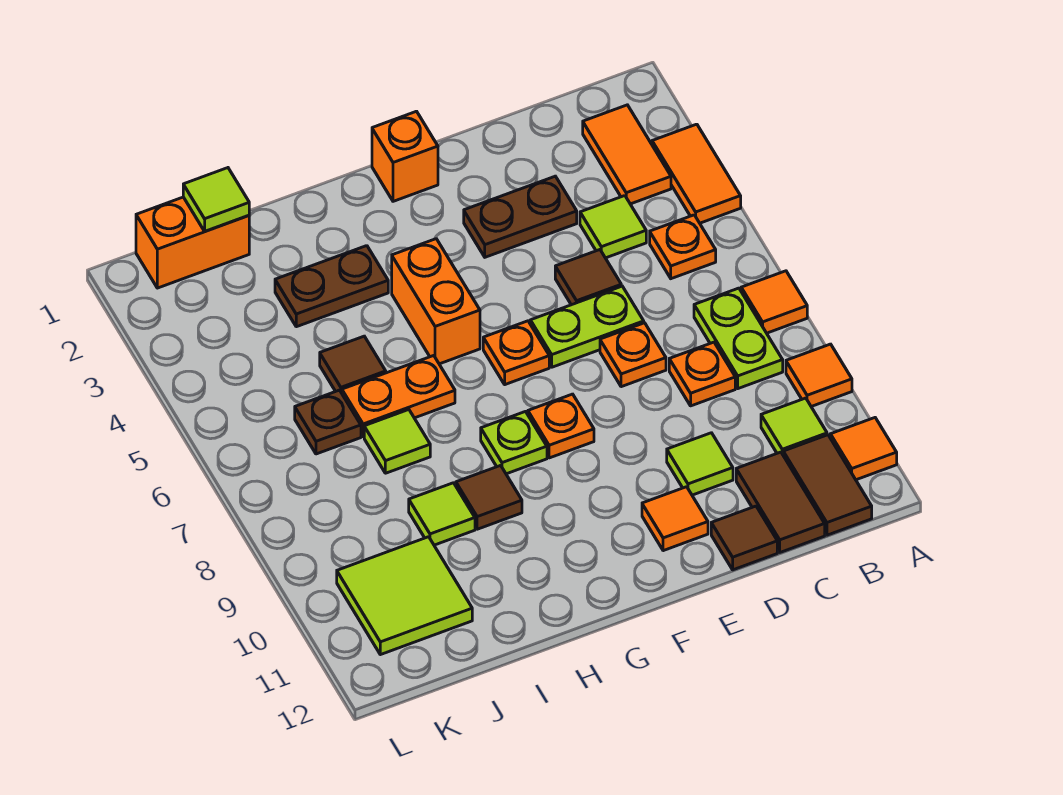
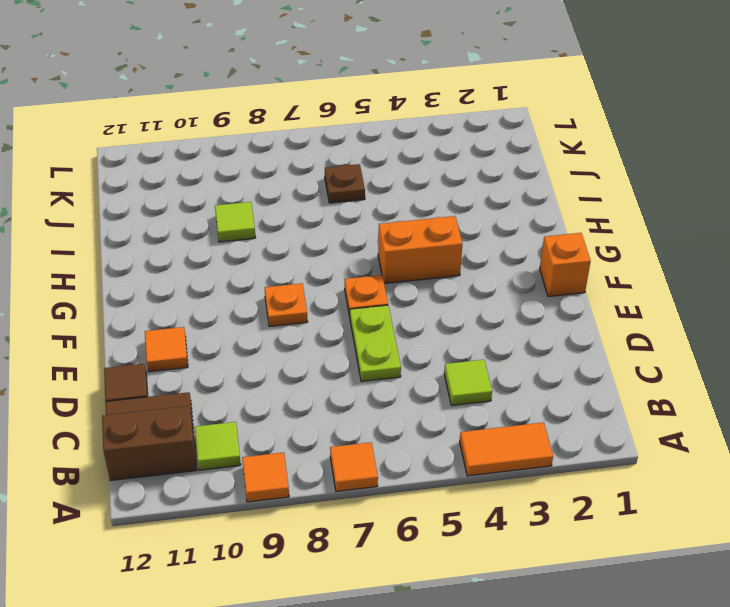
brown 1x2 brick [102,406,197,481] -> brown 1x2 tile [783,435,872,535]
none -> orange 1x1 tile [830,418,897,480]
none -> orange 1x2 tile [583,105,671,204]
none -> orange 1x1 plate [650,215,716,279]
none -> lime 1x2 plate [694,288,783,389]

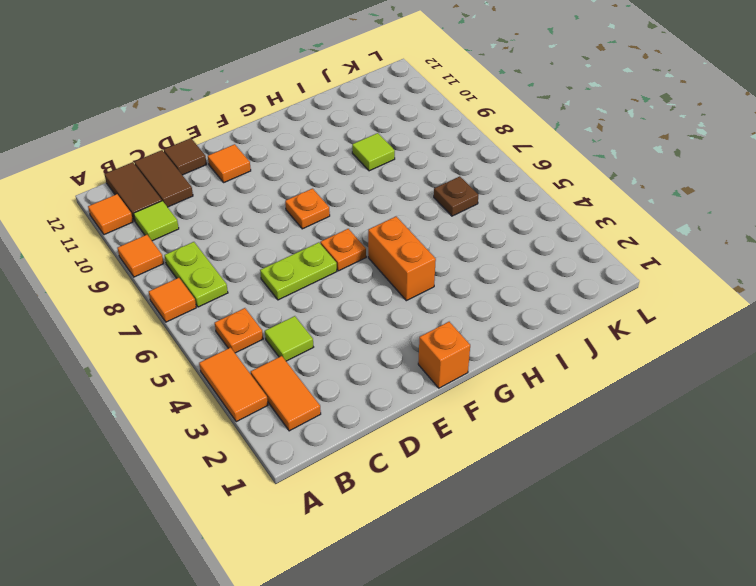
none -> orange 1x1 plate [669,342,735,406]
none -> brown 1x2 plate [464,176,577,257]
none -> brown 1x1 tile [555,250,621,305]
none -> orange 1x1 plate [600,323,666,387]

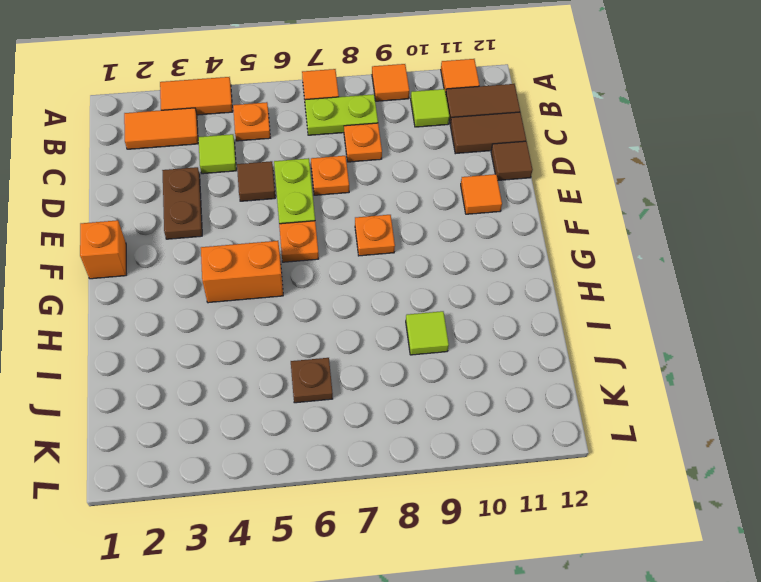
none -> lime 1x1 tile [667,433,733,495]
none -> lime 1x1 plate [481,412,547,474]
none -> brown 1x2 plate [275,246,388,327]
none -> orange 1x2 plate [342,356,455,437]

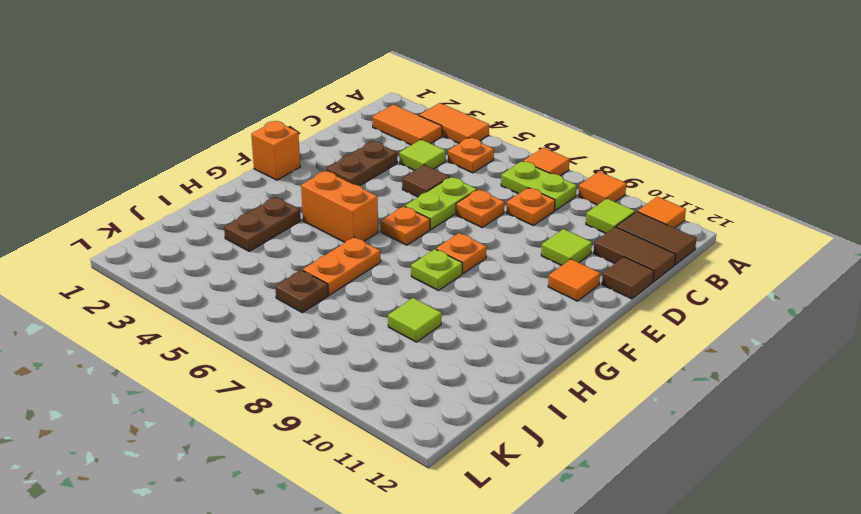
none -> brown 1x1 tile [456,465,522,529]
none -> brown 1x1 tile [320,336,386,393]
none -> lime 1x1 tile [364,410,430,473]
none -> orange 1x2 brick [136,197,249,288]

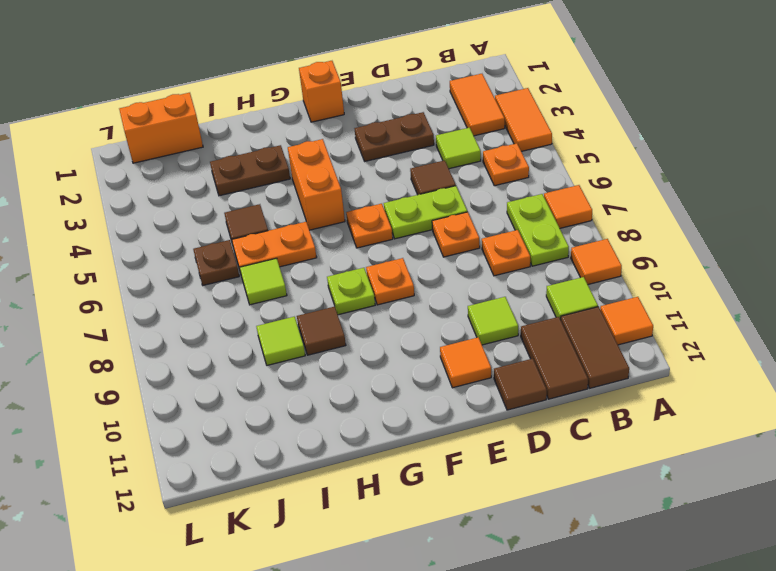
none -> lime 2x2 tile [337,537,472,655]
none -> lime 1x1 tile [183,168,249,231]

